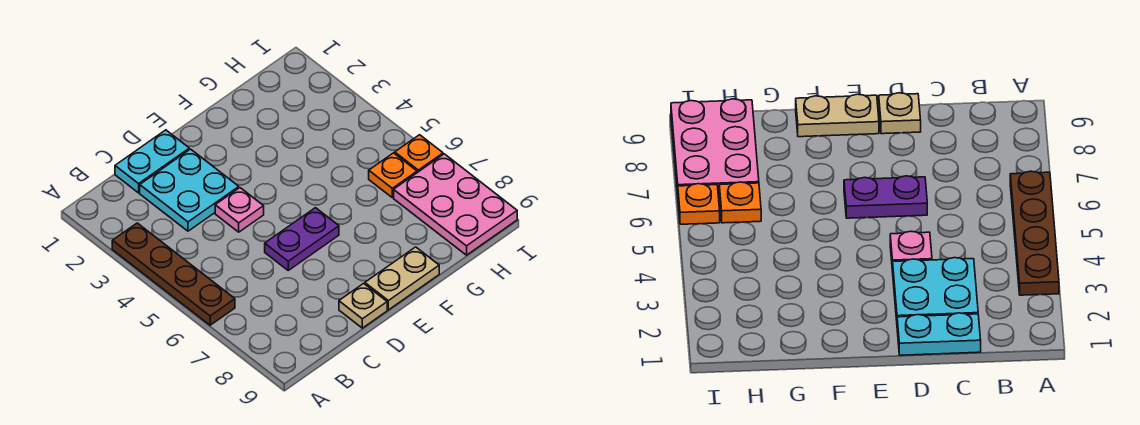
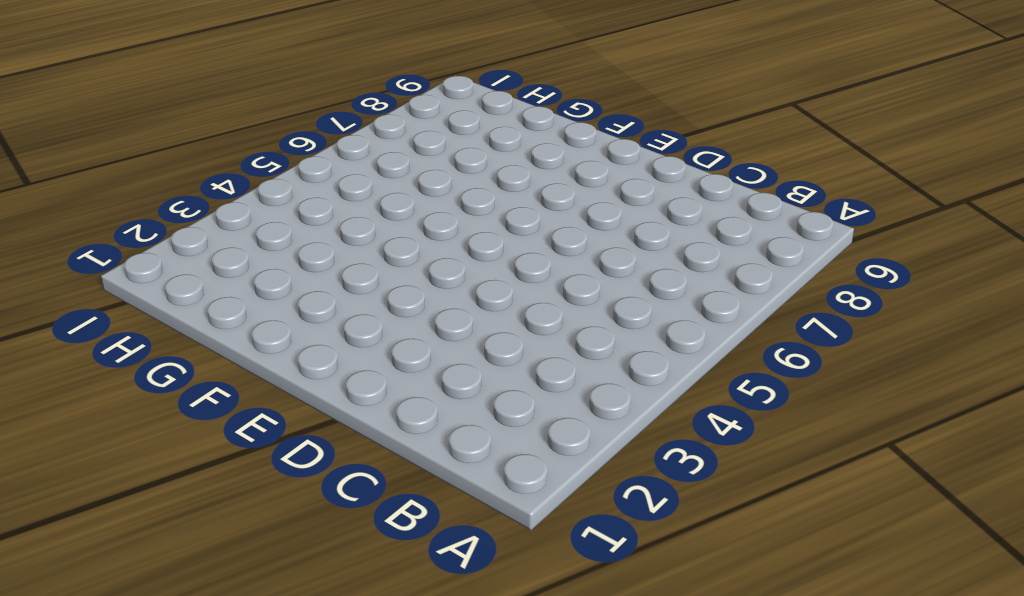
none -> brown 1x4 plate [112,223,235,325]
none -> cyan 1x2 plate [115,130,189,193]

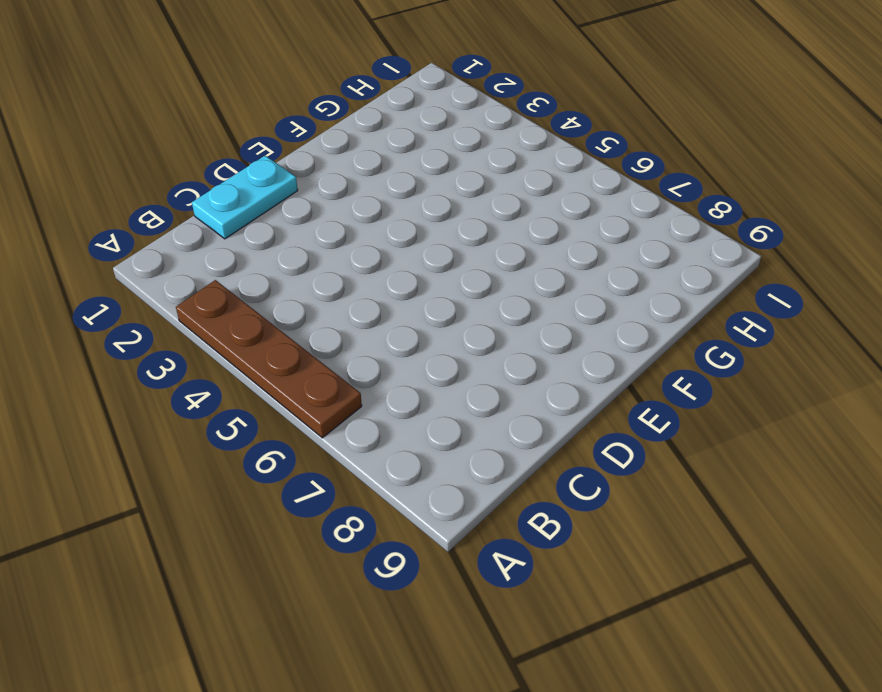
none -> cyan 2x2 plate [140,149,239,231]
none -> pink 1x1 plate [215,188,264,232]

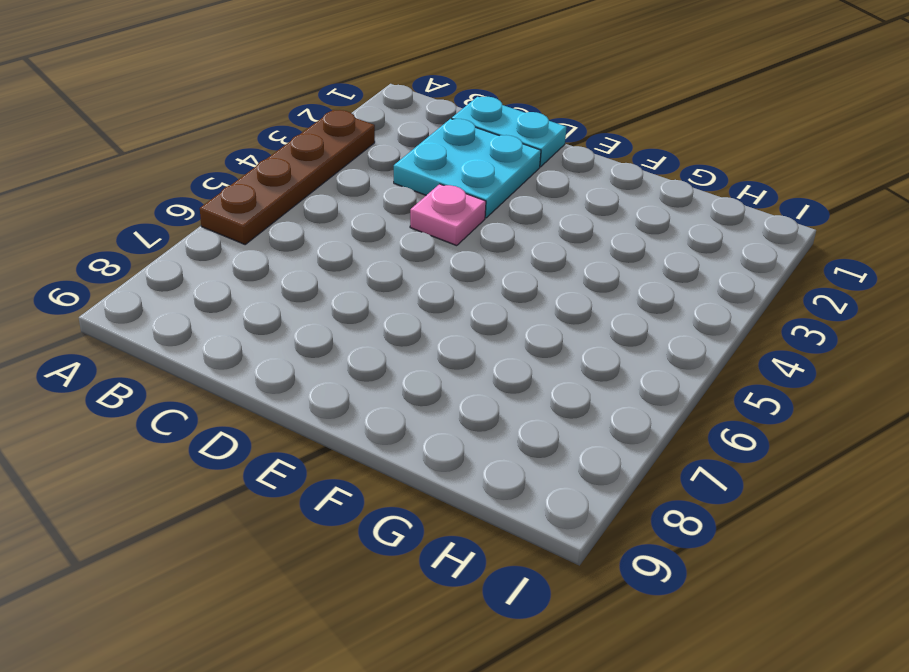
none -> purple 1x2 plate [265,208,339,270]
none -> tan 1x1 plate [339,283,387,328]

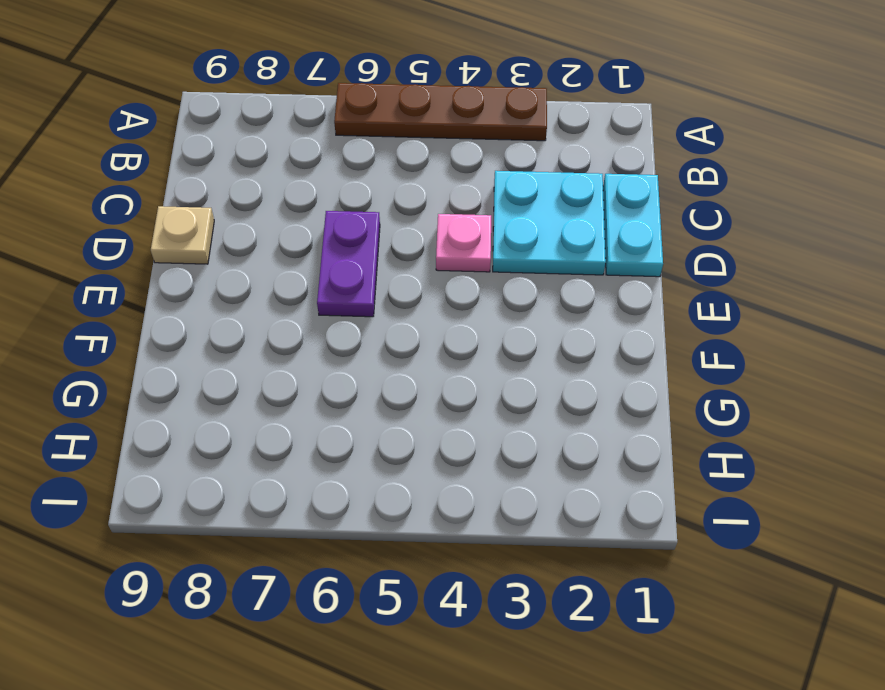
none -> tan 1x2 plate [365,247,439,310]
none -> orange 1x1 plate [369,153,417,198]

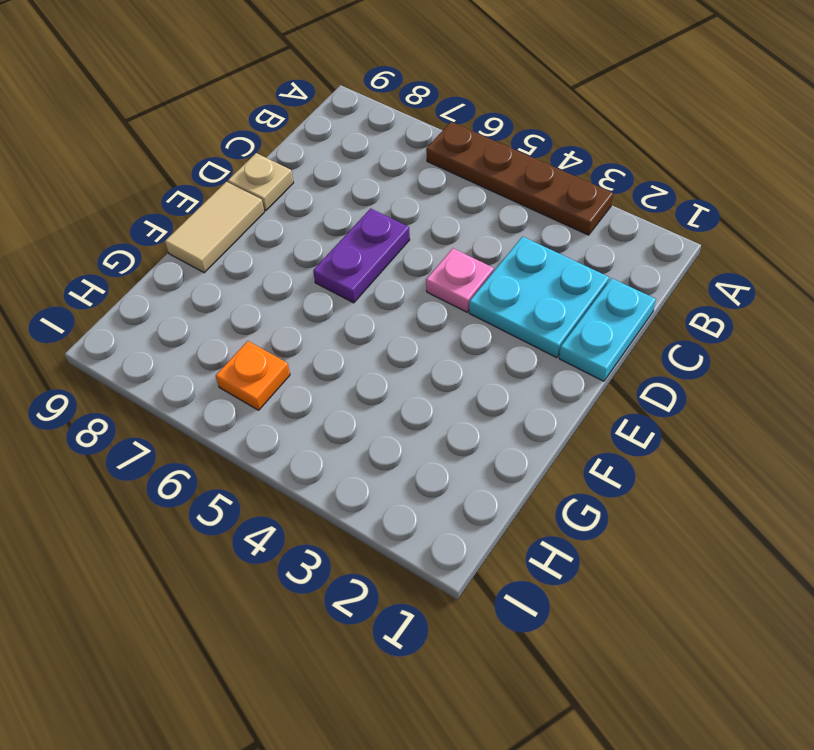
tan 1x2 tile [165,182,264,273] -> tan 1x2 plate [365,247,439,310]
none -> pink 2x3 plate [394,154,517,255]
none -> orange 1x1 plate [395,135,443,173]

